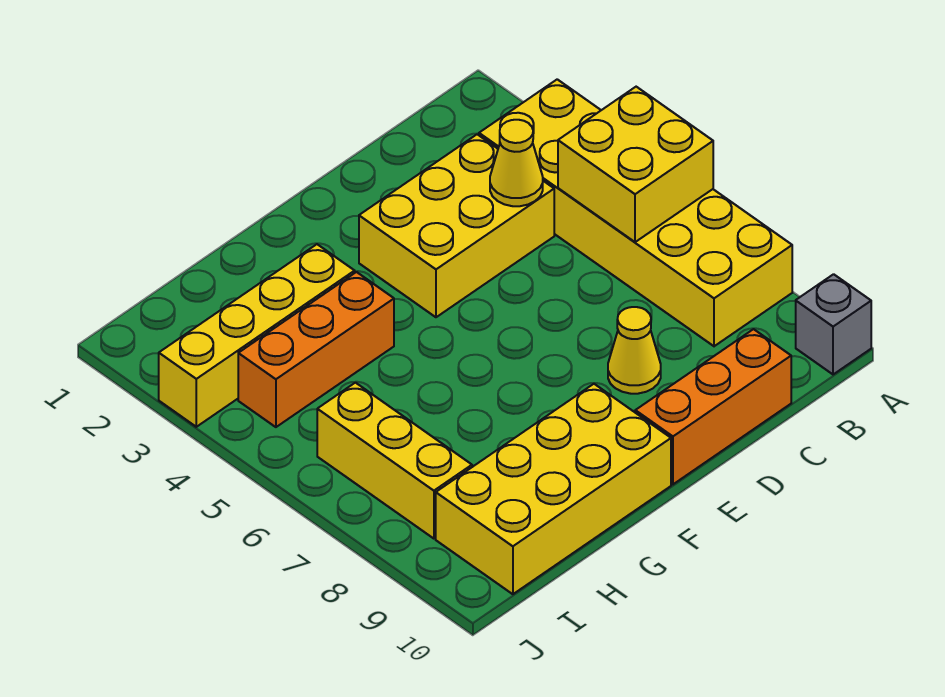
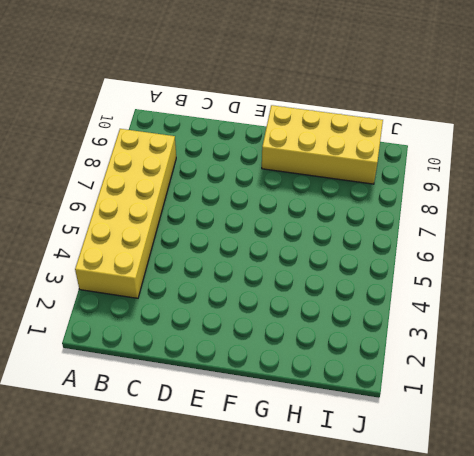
none -> grey 1x1 brick [796,274,871,374]
none -> yellow 2x3 brick [359,134,554,317]

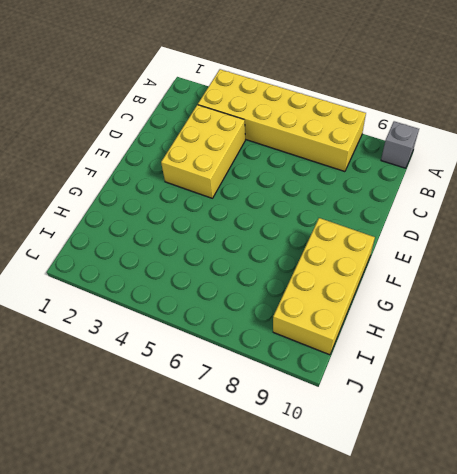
none -> orange 1x3 brick [635,329,791,484]
none -> yellow 1x1 cone [608,307,661,394]

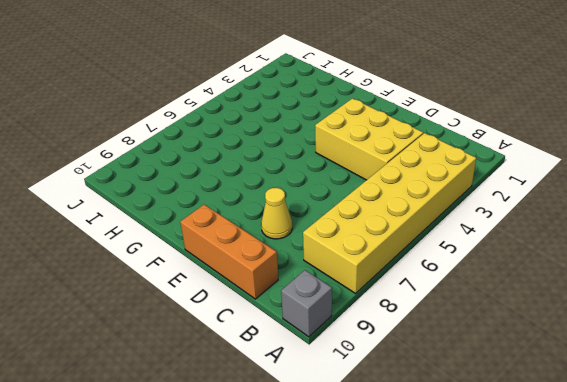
none -> yellow 2x4 brick [436,384,671,594]
none -> yellow 1x4 brick [159,244,355,427]

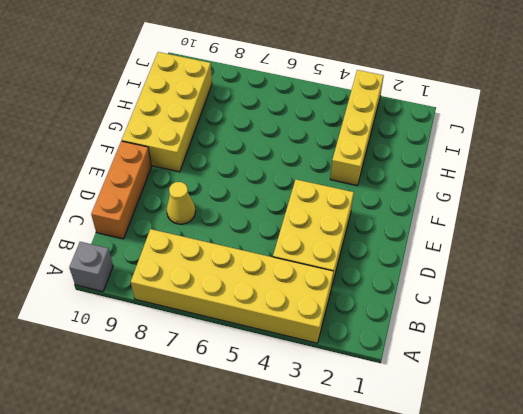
none -> orange 1x3 brick [238,272,394,427]
none -> yellow 1x3 brick [317,383,472,539]

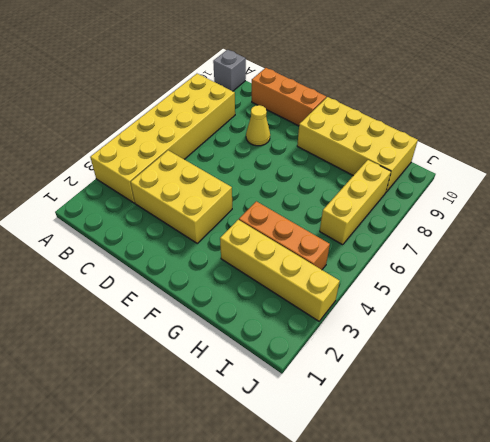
none -> yellow 2x2 brick [558,87,713,242]
none -> yellow 1x1 cone [490,120,543,206]

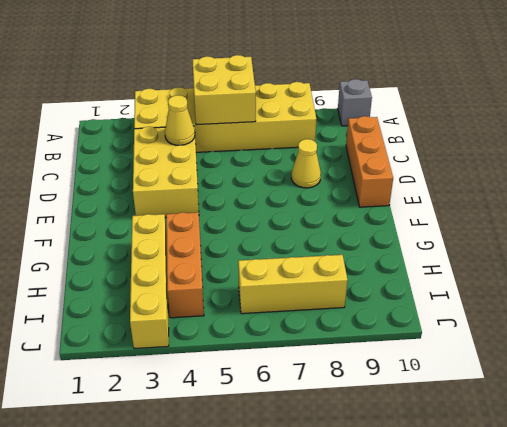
none -> yellow 2x4 brick [436,384,671,594]

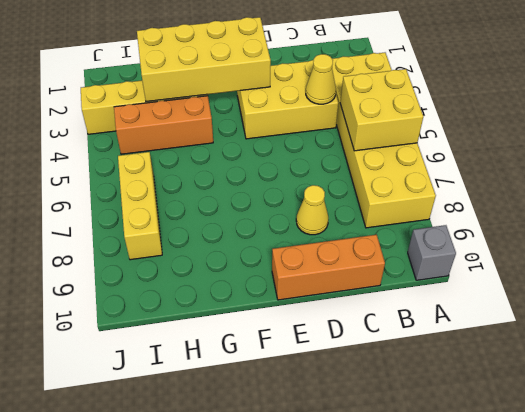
yellow 2x4 brick [137,17,271,102] -> yellow 2x4 brick moved to [436,384,671,594]

